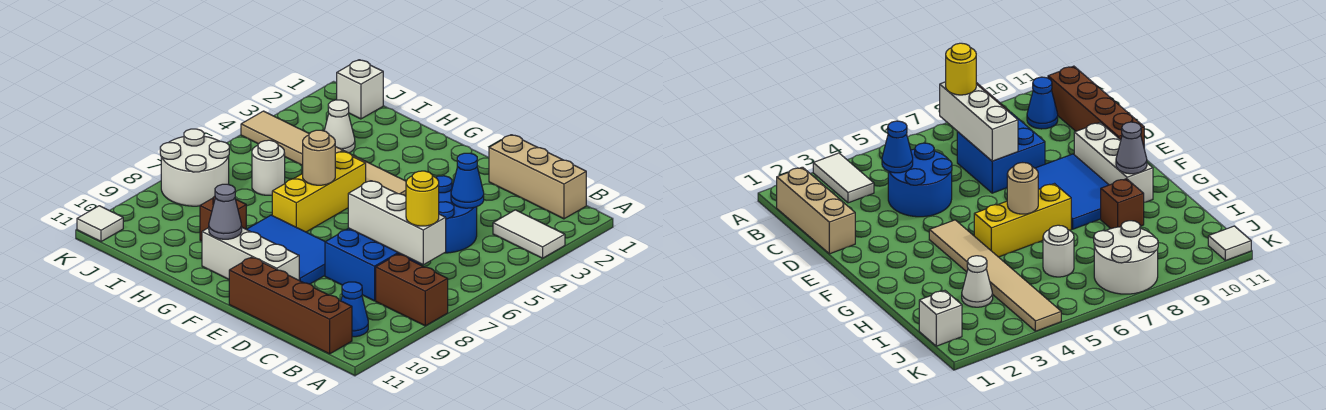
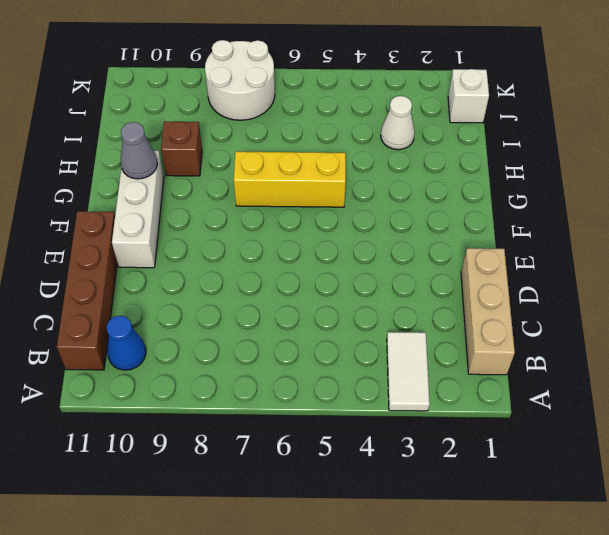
none -> brown 1x2 brick [376,254,448,326]
none -> blue 2x2 round brick [435,176,477,253]
none -> blue 2x2 brick [325,228,420,301]

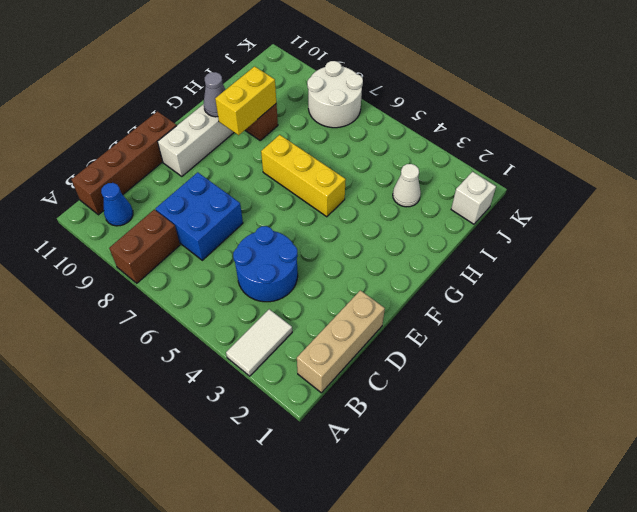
yellow 1x2 brick [215,66,276,135] -> none
none -> blue 2x3 tile [247,215,325,284]
none -> tan 1x6 tile [241,111,406,196]
none -> white 1x1 round brick [252,140,285,195]

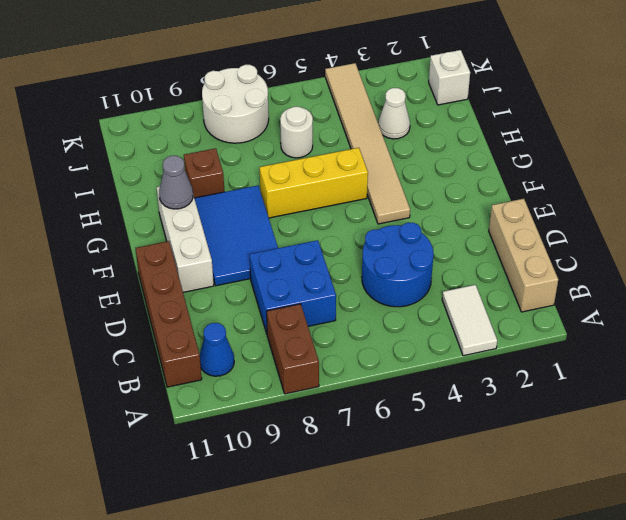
none -> white 1x1 tile [77,206,123,242]
none -> white 1x3 brick [348,181,446,265]
none -> blue 1x1 cone [451,153,484,208]

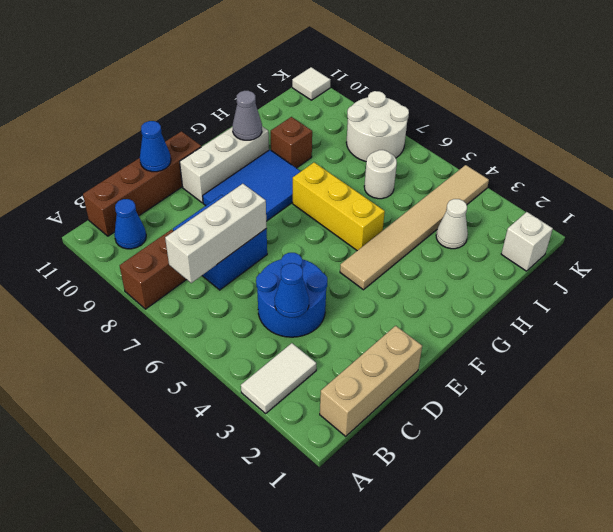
blue 1x1 cone [140,121,171,172] -> none
none -> tan 1x1 round brick [303,130,335,185]
none -> yellow 1x1 round brick [406,171,439,226]

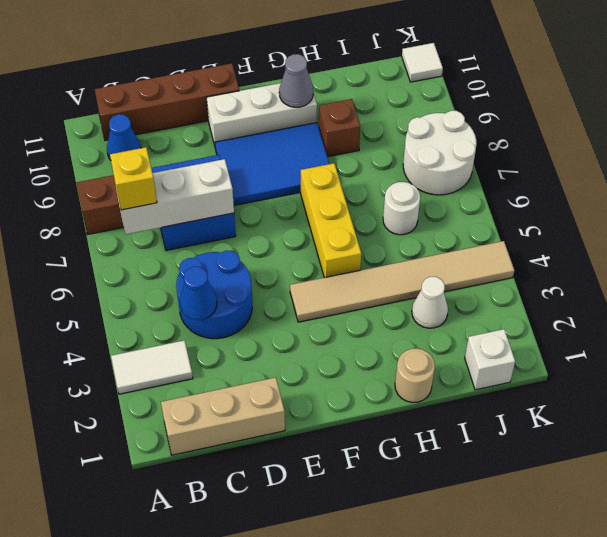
yellow 1x1 brick [110,147,157,210] -> yellow 1x1 round brick [406,171,439,226]
tan 1x1 round brick [395,348,435,403] -> tan 1x1 round brick moved to [303,130,335,185]

